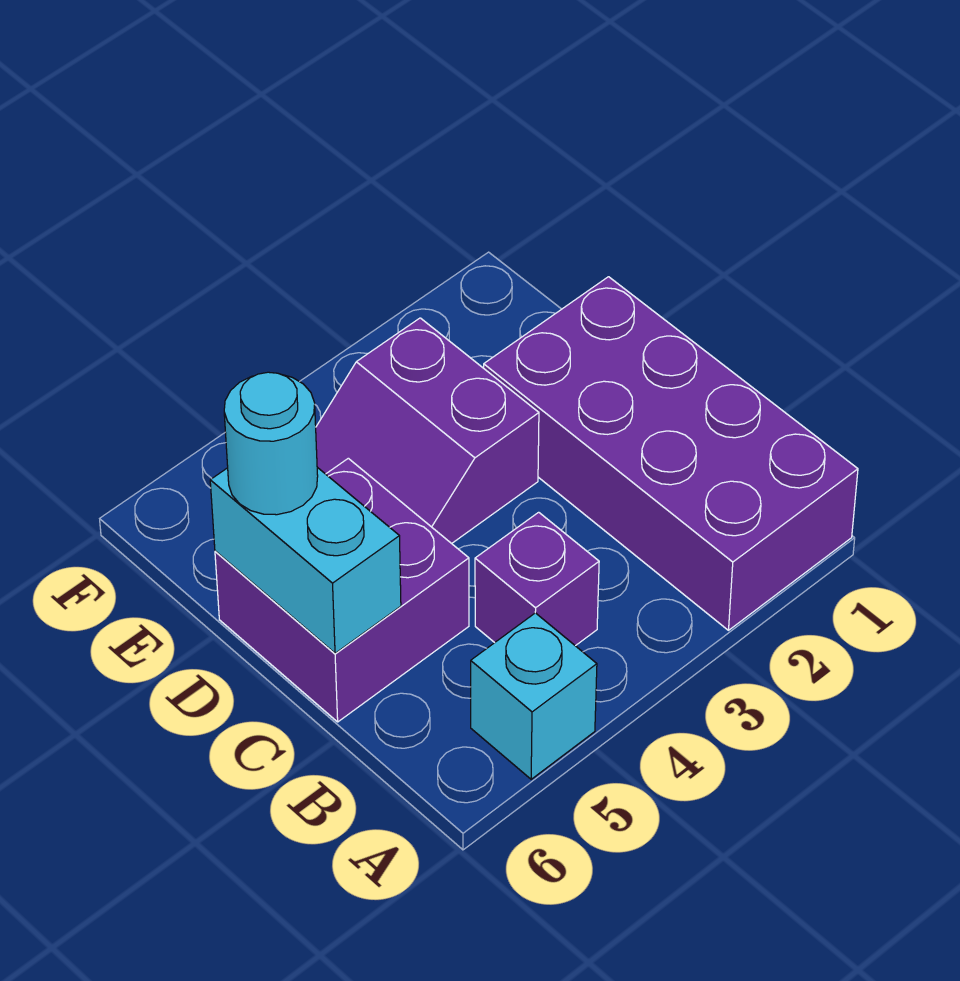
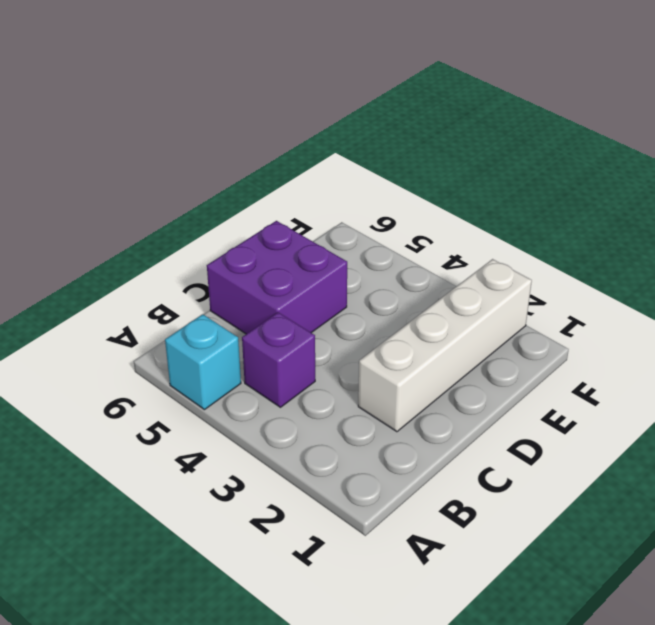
white 1x4 brick [358,259,532,432] -> purple 2x4 brick [484,277,858,630]
none -> purple 2x2 slope [316,318,539,544]
none -> cyan 1x2 brick [210,467,401,653]

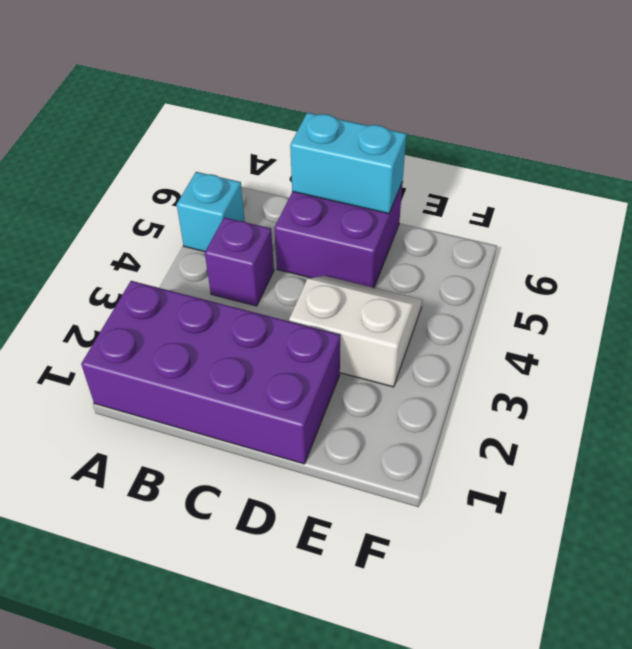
white 2x2 slope [289,276,422,387] -> purple 2x2 slope [316,318,539,544]
none -> cyan 1x1 round brick [224,372,318,515]

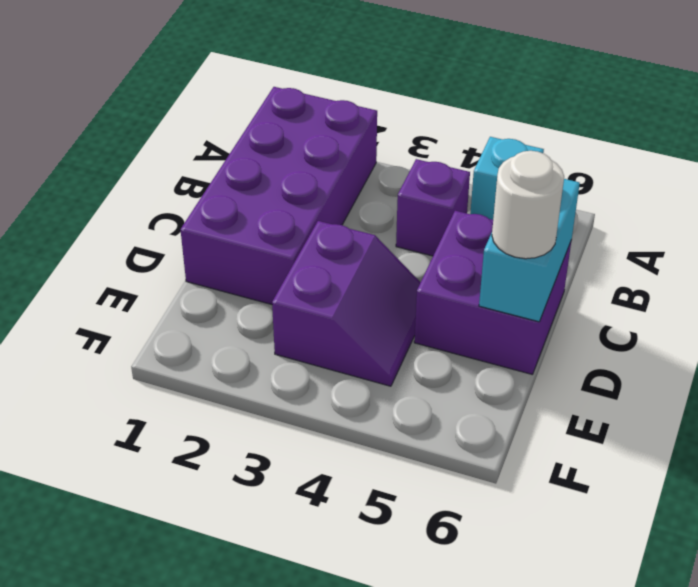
white 1x1 round brick [492,151,564,259] -> cyan 1x1 round brick [224,372,318,515]

